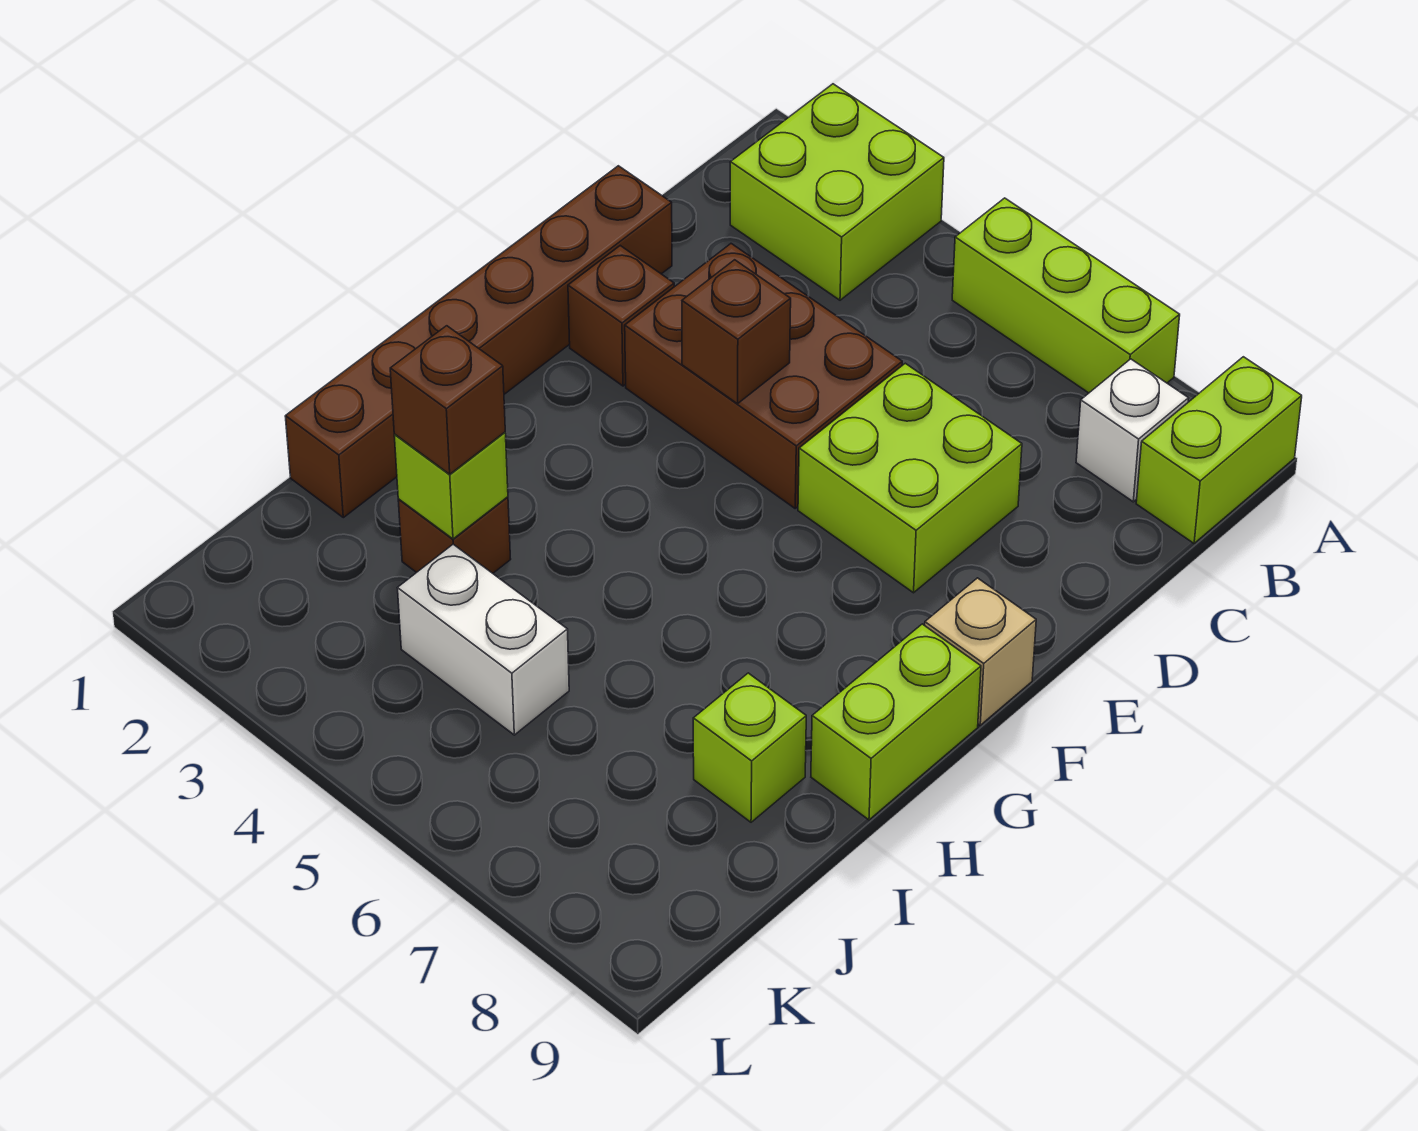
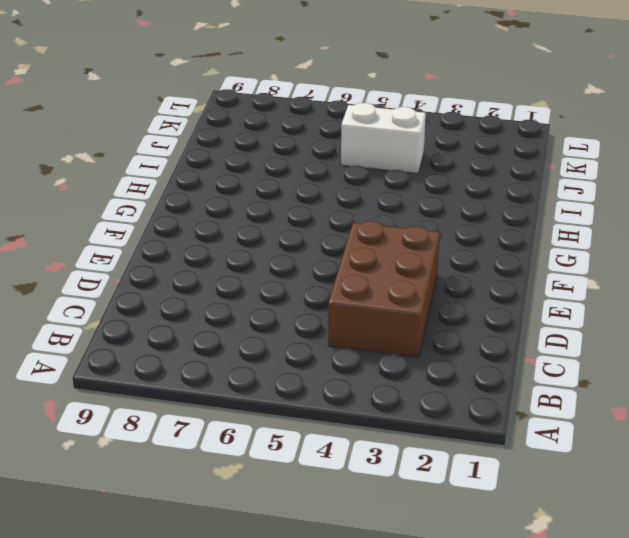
brown 2x3 brick [328,221,440,357] -> brown 2x3 brick turned to [625,244,902,508]
none -> lime 2x2 brick [730,84,944,300]
none -> lime 1x3 brick [952,198,1180,393]
none -> lime 1x2 brick [1136,357,1302,543]

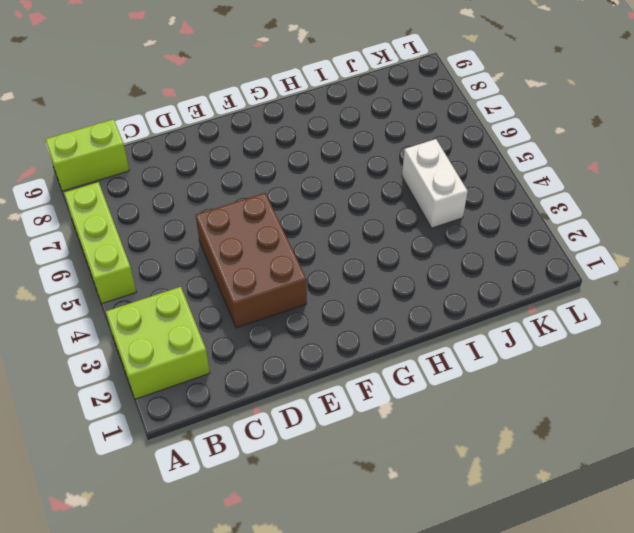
none -> white 1x1 brick [1076,359,1189,502]
none -> brown 1x6 brick [285,166,672,518]
none -> lime 2x2 brick [798,363,1022,593]

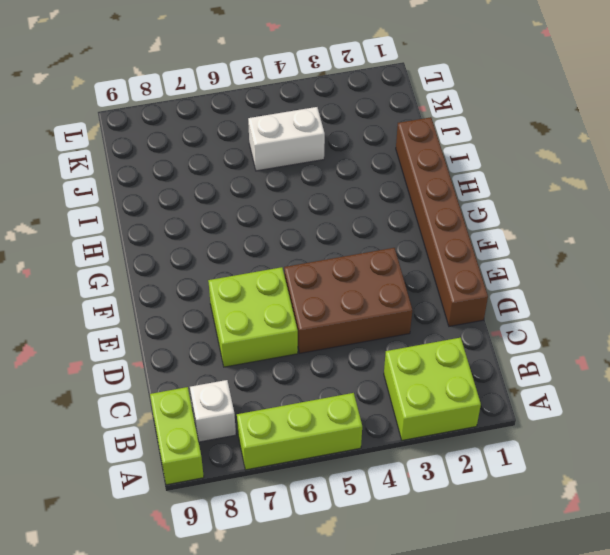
none -> brown 1x1 brick [568,246,674,386]
none -> tan 1x1 brick [925,578,1036,725]
none -> lime 1x2 brick [811,624,981,820]

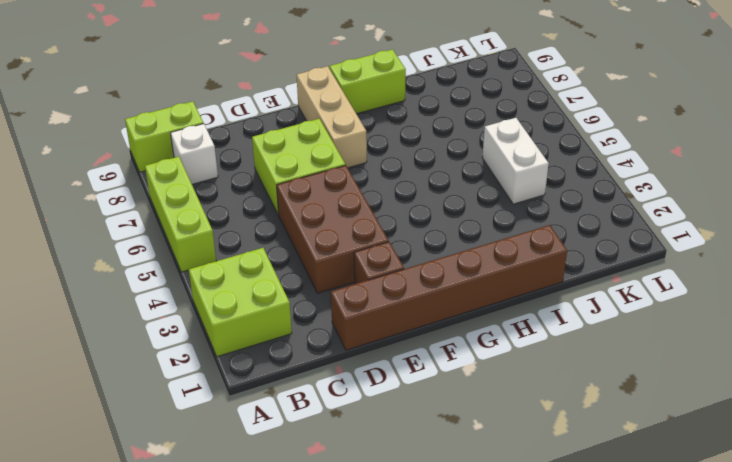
tan 1x3 brick [297,66,367,168] -> tan 1x1 brick [925,578,1036,725]
none -> brown 1x1 brick [398,497,511,573]
none -> lime 1x1 brick [693,673,806,822]
none -> brown 1x1 brick [682,260,791,404]

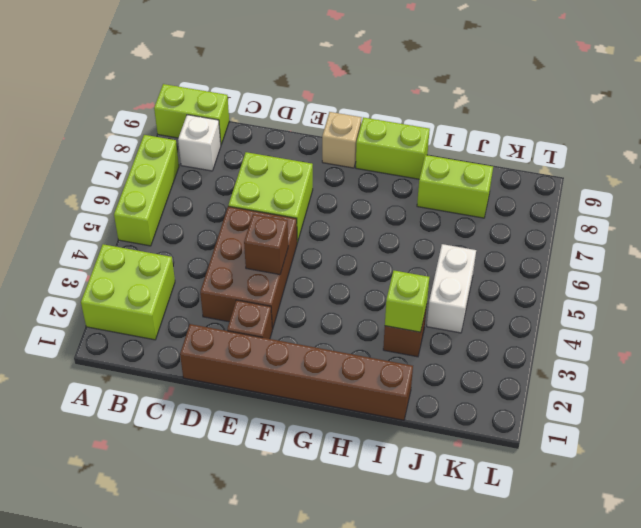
lime 1x2 brick [417,155,493,218] -> lime 1x1 brick [693,673,806,822]
none -> brown 1x1 brick [390,326,505,474]

